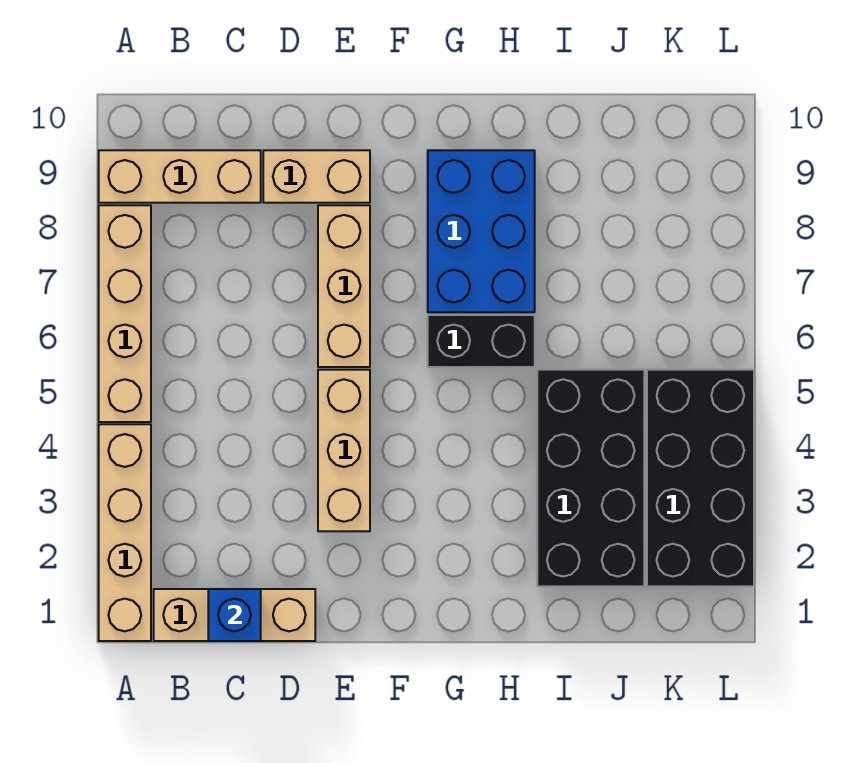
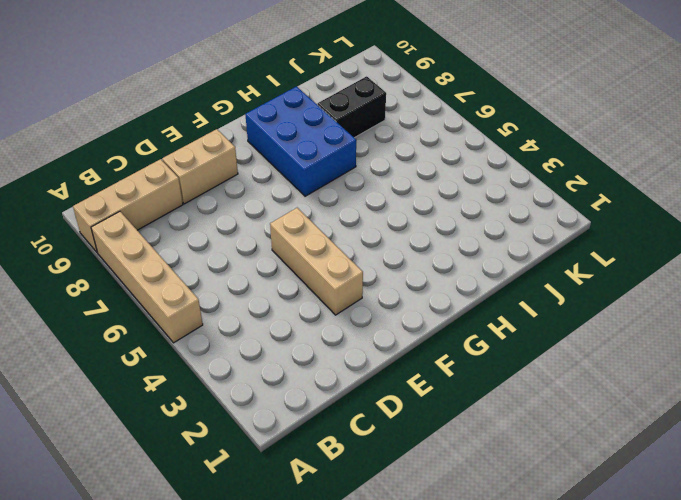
black 1x2 brick [318,76,386,138] -> black 1x2 brick moved to [428,315,535,367]
none -> tan 1x4 brick [99,424,151,641]
none -> tan 1x3 brick [154,589,315,641]
none -> tan 1x3 brick [318,205,370,367]

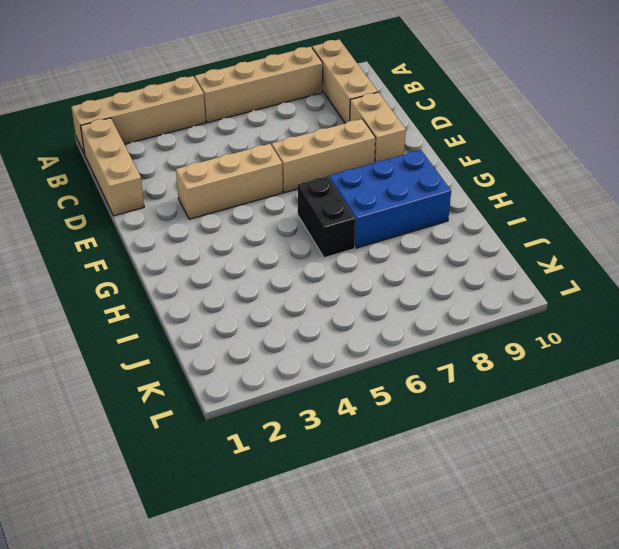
none -> black 2x4 brick [537,370,644,586]
none -> black 2x4 brick [647,370,754,586]
none -> blue 1x1 brick [208,589,261,641]

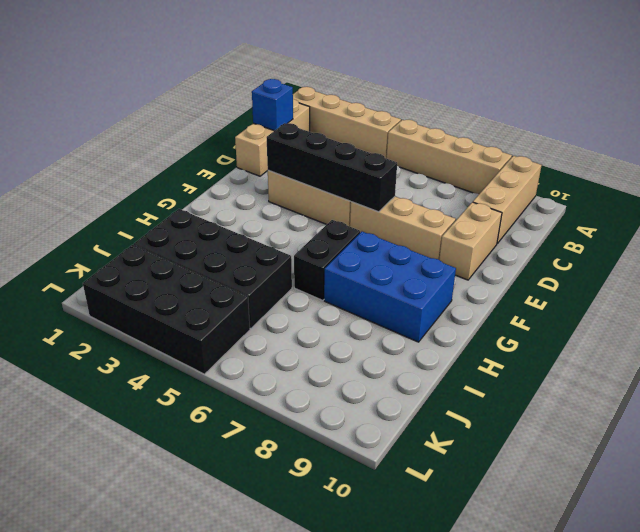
black 1x4 brick [267,123,397,212] -> none

